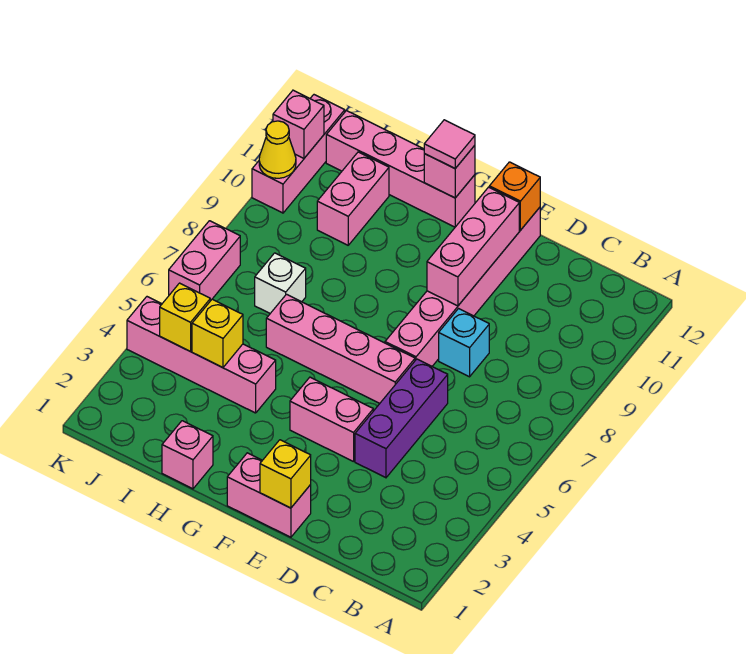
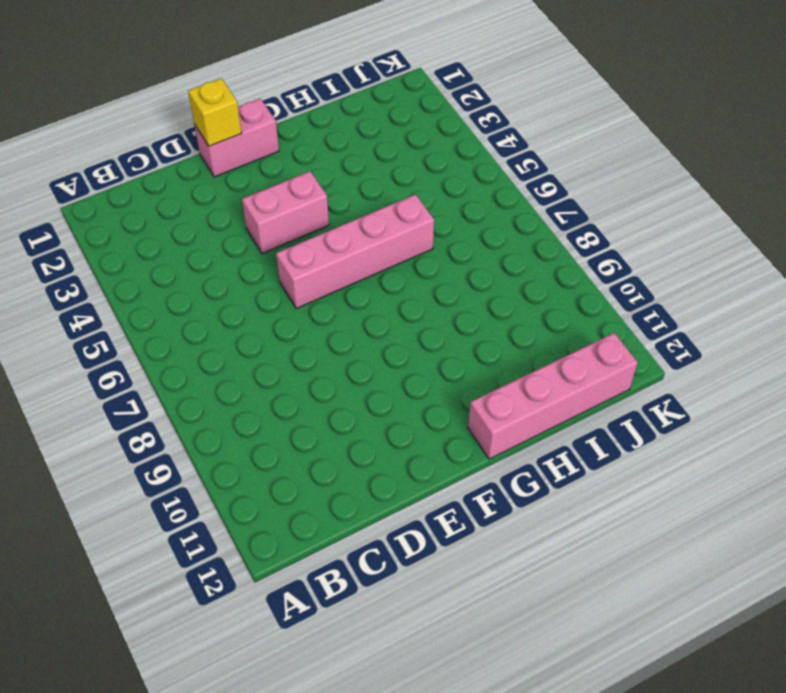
none -> purple 1x3 brick [355,359,448,478]
none -> cyan 1x1 brick [439,309,489,377]
none -> pink 1x6 brick [385,207,540,366]

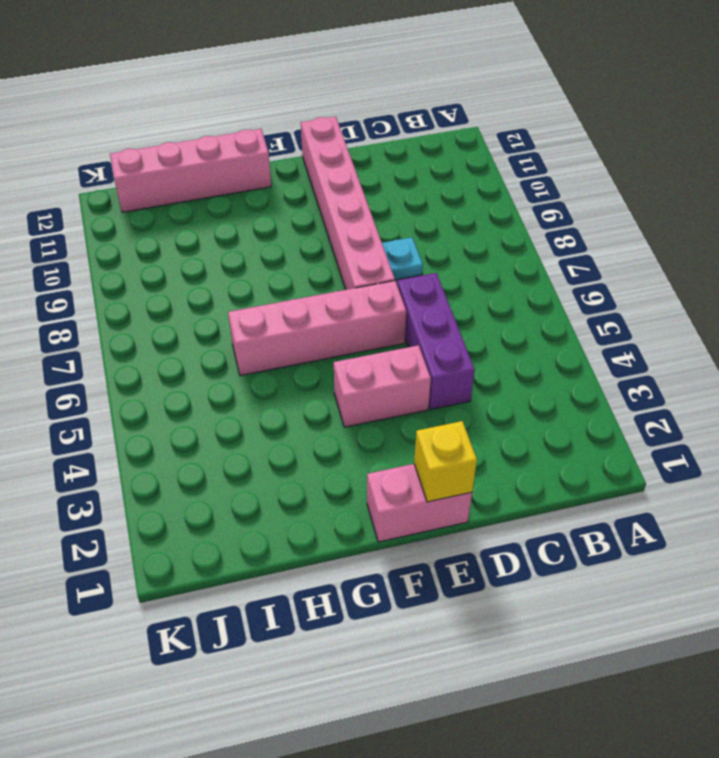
cyan 1x1 plate [382,237,423,280] -> cyan 1x1 brick [439,309,489,377]
none -> pink 1x1 brick [162,421,213,489]
none -> pink 1x4 brick [127,297,276,413]
none -> white 1x1 brick [255,253,306,313]

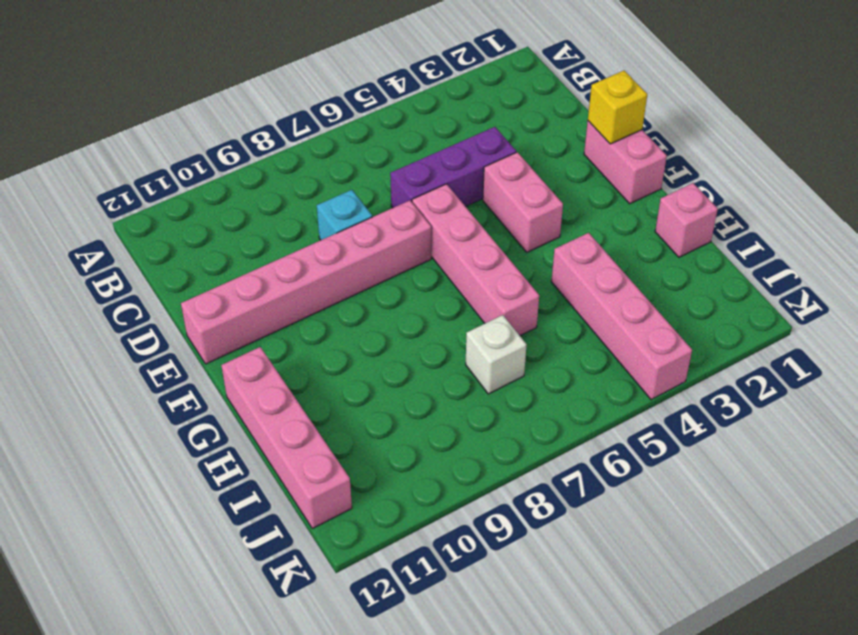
none -> pink 1x2 brick [317,152,389,245]
none -> pink 1x2 brick [169,221,240,301]
none -> pink 1x3 brick [252,95,345,213]

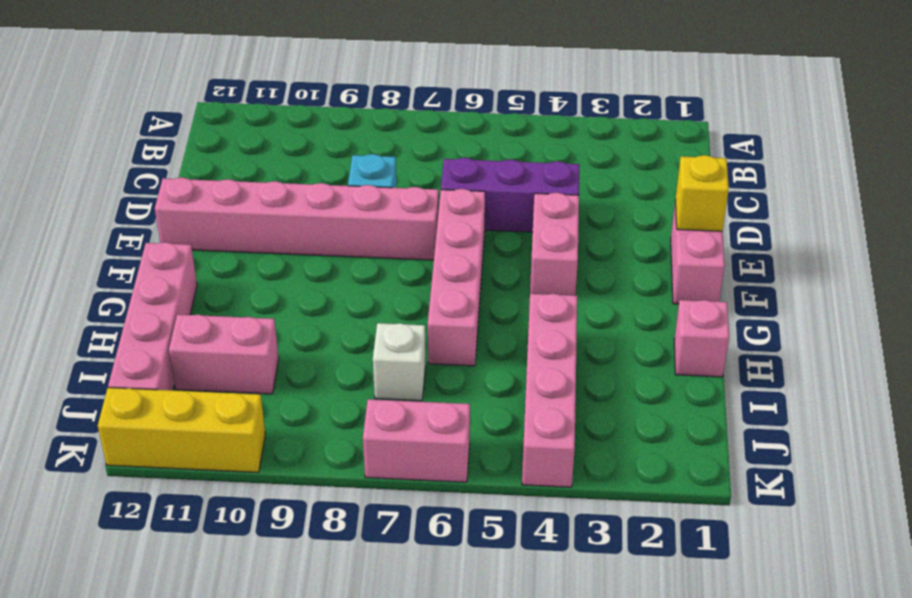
yellow 1x3 brick [98,388,265,473] -> pink 1x3 brick [252,95,345,213]
none -> pink 1x3 brick [427,187,519,306]
none -> orange 1x1 brick [489,162,540,230]
none -> pink 1x1 brick [424,145,475,198]

